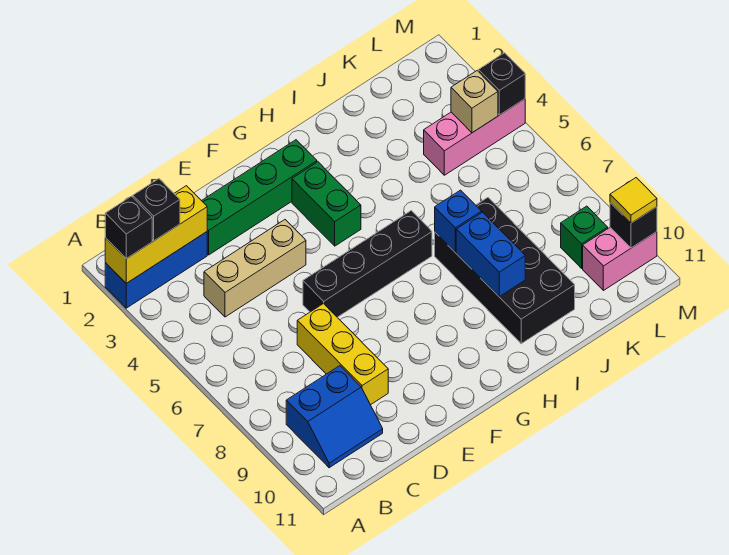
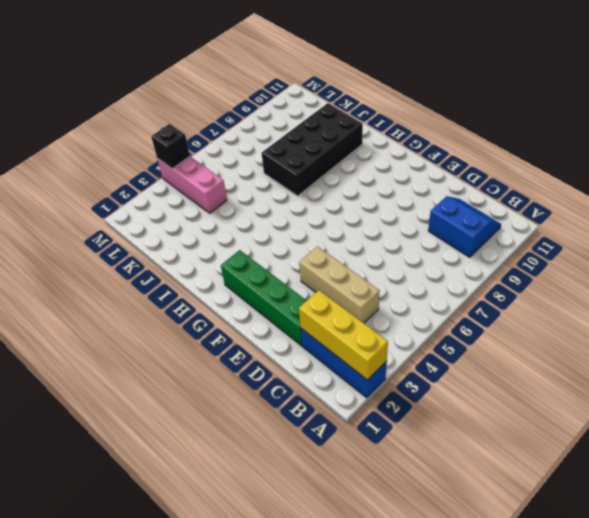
none -> yellow 1x3 brick [297,303,388,405]
none -> black 1x4 brick [303,211,432,317]
none -> green 1x2 brick [292,162,361,246]

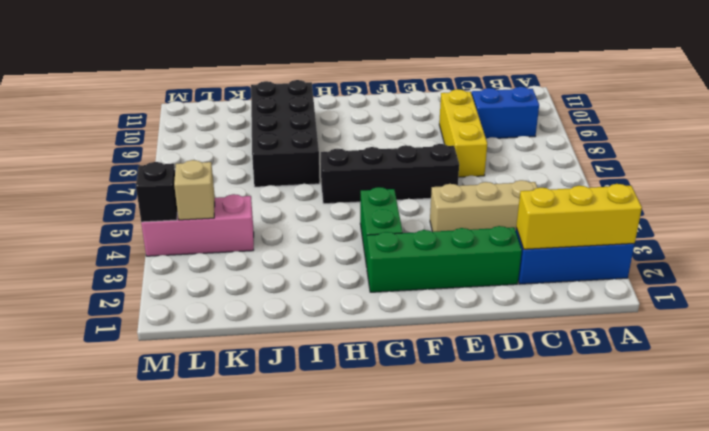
none -> green 1x1 brick [561,206,608,268]
none -> pink 1x2 brick [583,228,657,291]
none -> blue 1x1 brick [435,190,482,252]

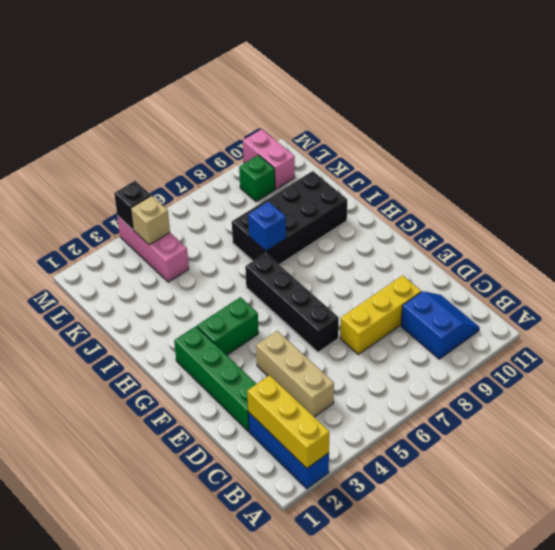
none -> blue 1x2 brick [456,212,525,297]
none -> black 1x1 brick [610,203,657,248]
none -> black 1x1 brick [105,196,152,259]

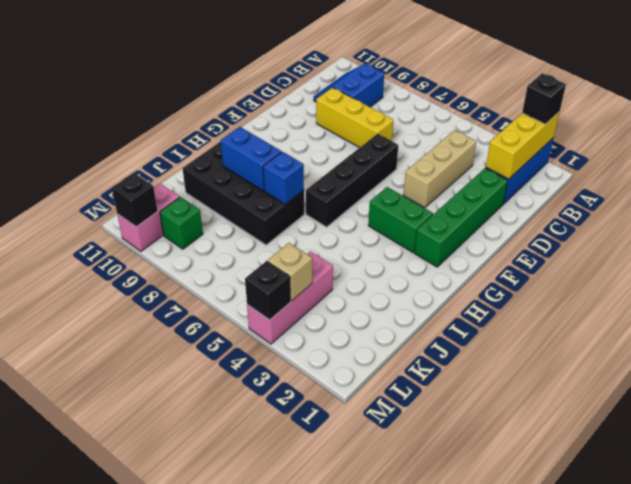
none -> black 1x1 brick [133,179,180,241]
none -> yellow 1x1 tile [610,178,657,223]

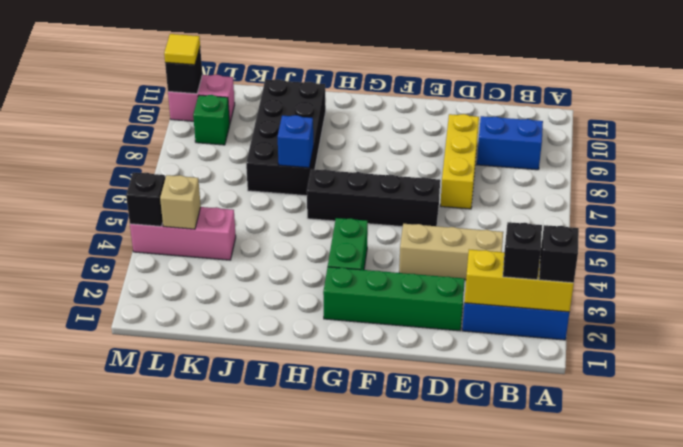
none -> blue 1x2 brick [456,212,525,297]

